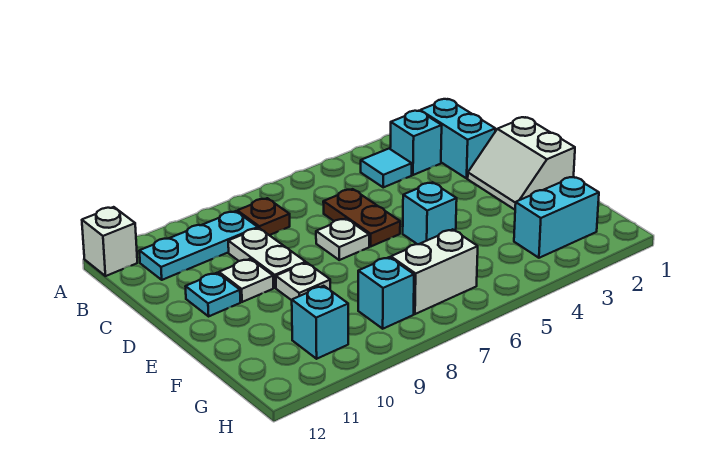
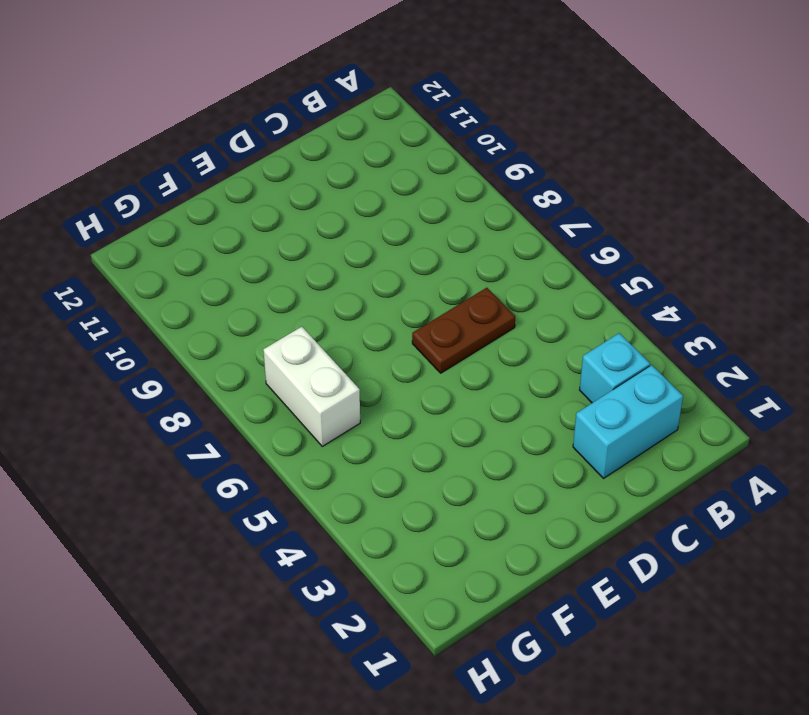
none -> white 1x1 brick [82,207,137,276]
none -> cyan 1x1 tile [361,149,412,187]
none -> brown 1x1 plate [237,198,290,235]

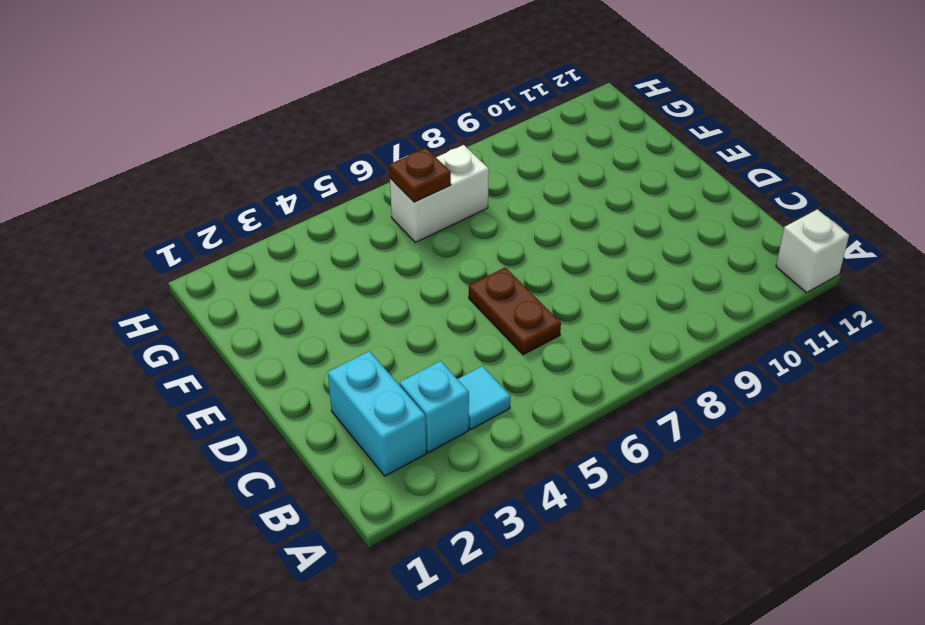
brown 1x1 plate [389,148,451,202] -> brown 1x1 plate moved to [237,198,290,235]
none -> cyan 1x3 plate [140,211,258,280]
none -> white 1x2 plate [228,228,306,288]
none -> white 2x2 slope [468,117,575,210]

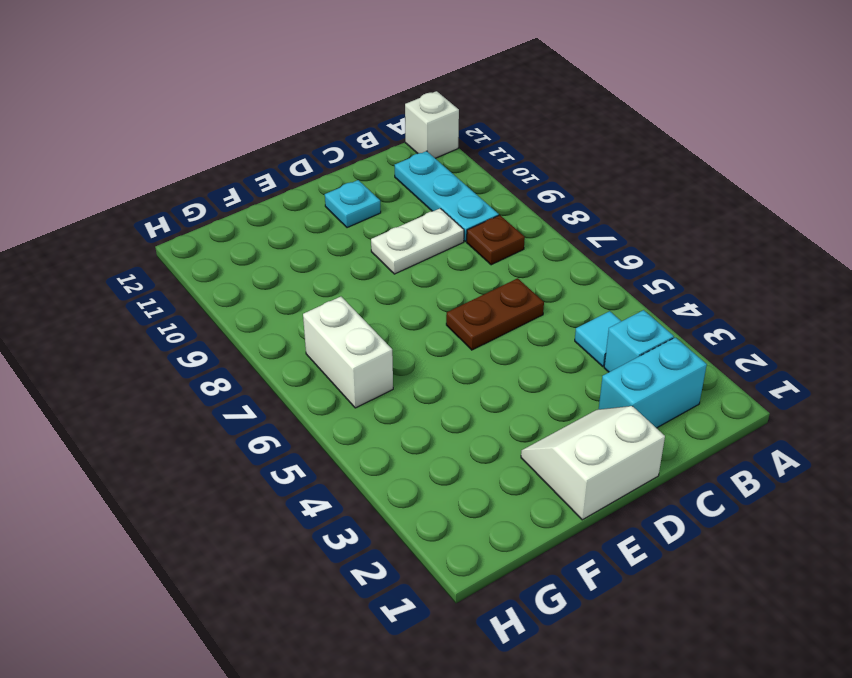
none -> white 1x1 plate [316,219,369,260]
none -> white 1x1 plate [219,259,273,302]
none -> cyan 1x1 brick [403,182,457,244]

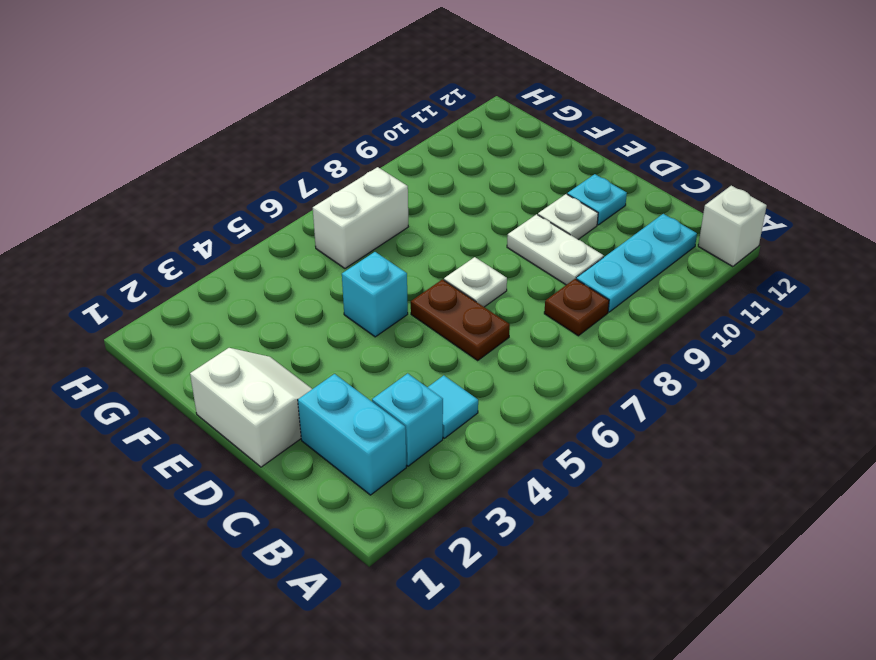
none -> white 1x1 plate [276,263,330,300]
none -> cyan 1x2 brick [514,177,599,258]
none -> cyan 1x1 brick [358,257,414,329]

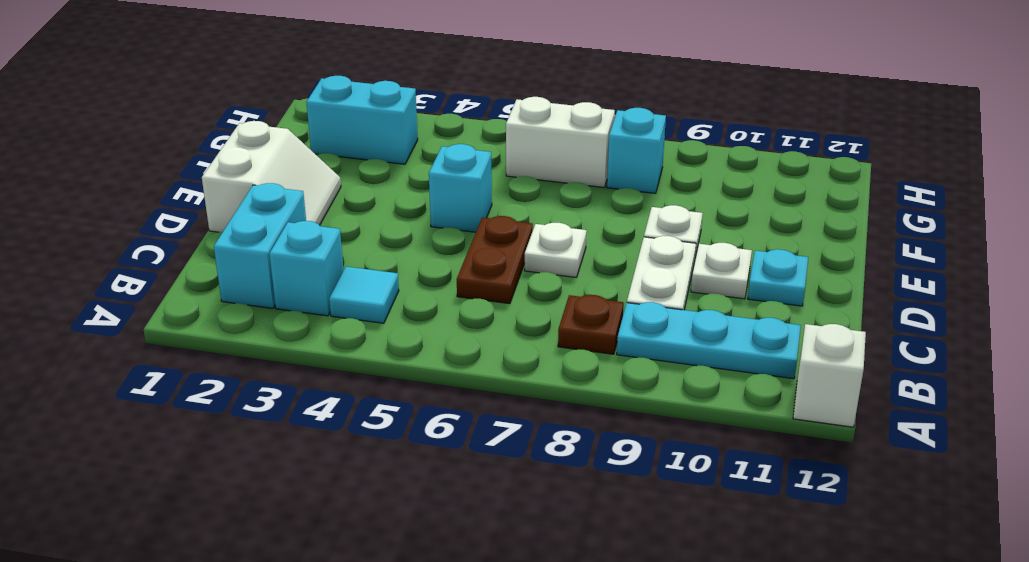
none -> cyan 1x1 brick [292,286,348,359]

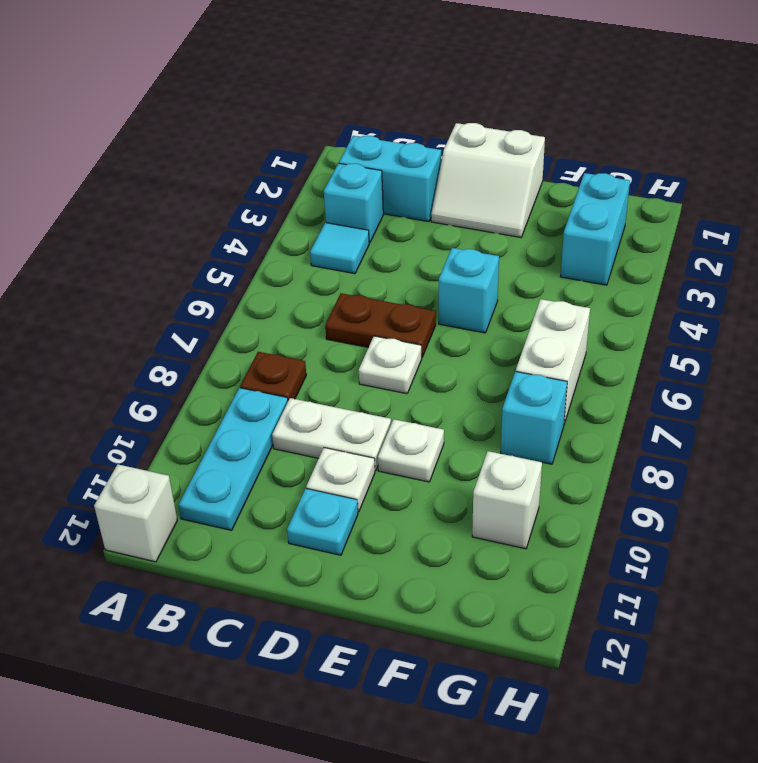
white 1x1 brick [472,451,542,549] -> cyan 1x1 brick [292,286,348,359]

